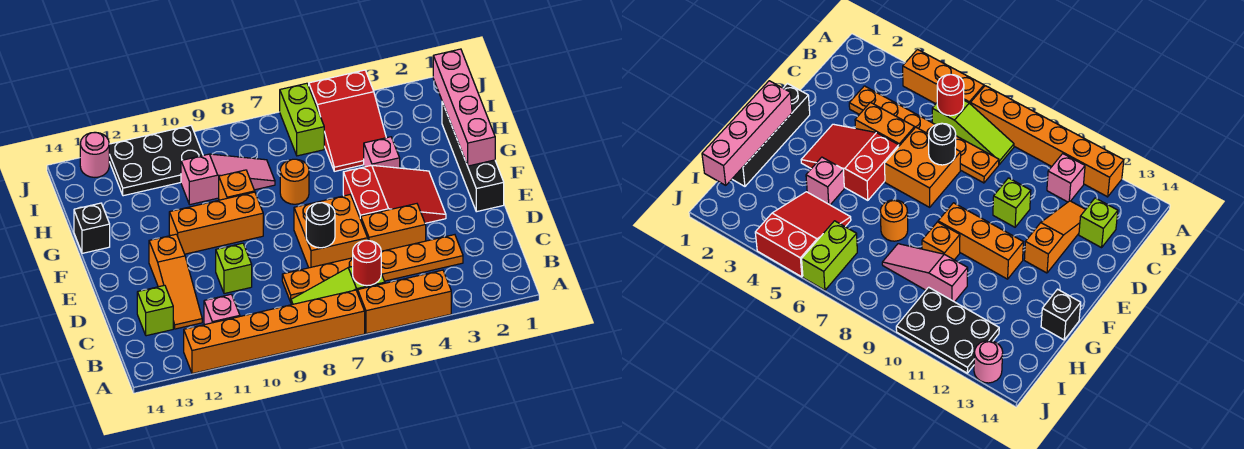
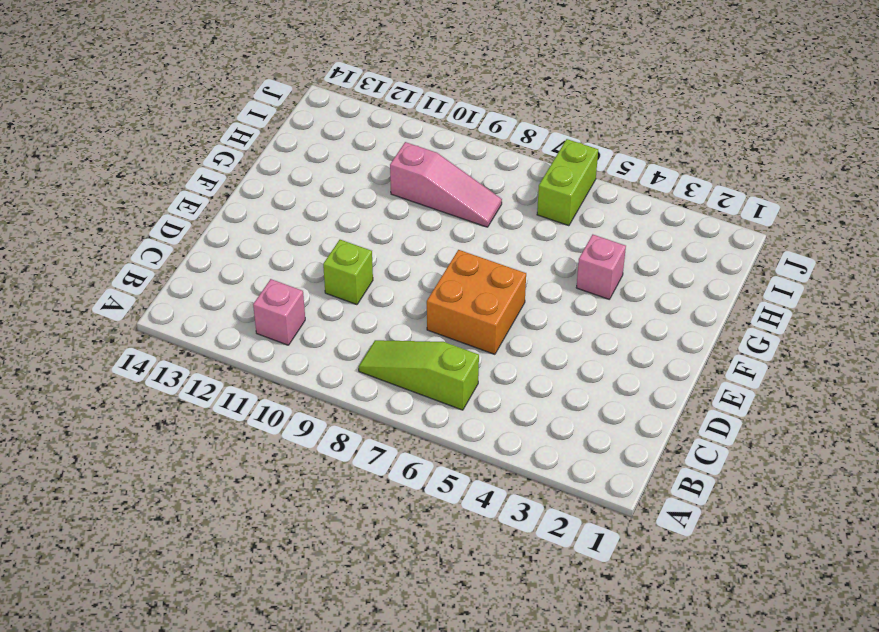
none -> orange 1x3 brick [358,270,451,334]
none -> orange 1x6 brick [184,290,365,374]
none -> orange 1x6 plate [282,235,463,302]

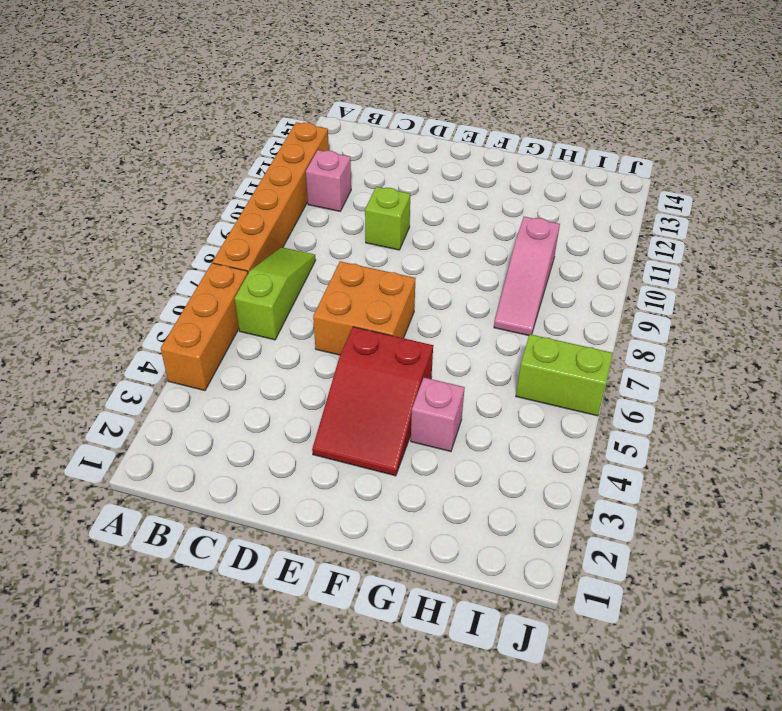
none -> orange 1x6 plate [282,235,463,302]
none -> orange 1x3 slope [149,234,202,329]
none -> lime 1x1 brick [137,285,173,336]

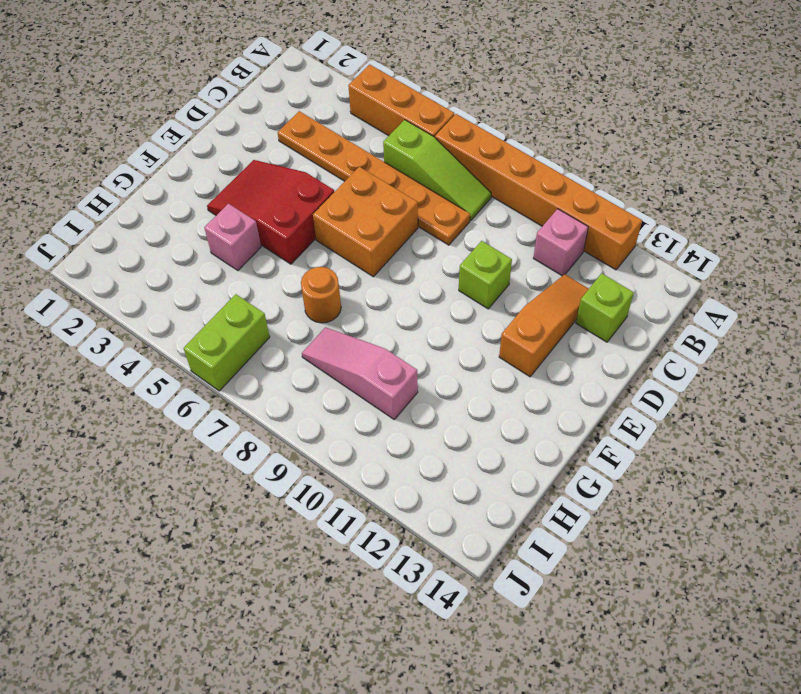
none -> orange 1x2 brick [361,204,426,251]
none -> black 1x4 brick [442,102,504,212]
none -> orange 1x3 brick [169,192,263,254]

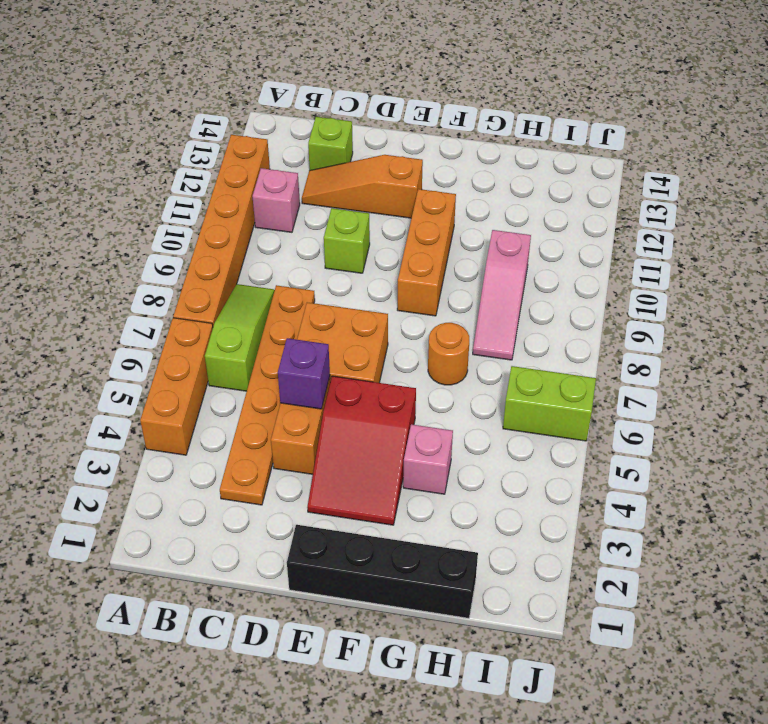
purple 1x1 brick [278,338,330,409] -> none
none -> orange 1x1 brick [219,170,255,200]
none -> black 1x1 brick [74,203,110,253]
none -> red 2x3 slope [309,70,386,171]

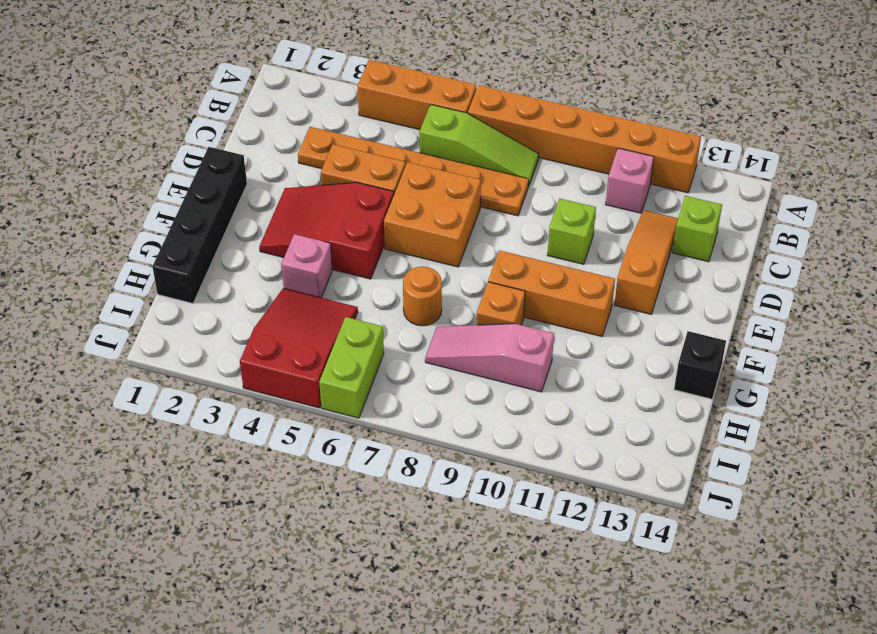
none -> black 2x3 plate [109,126,203,196]
none -> pink 1x1 round brick [80,132,109,177]
none -> red 1x1 round brick [353,240,381,286]

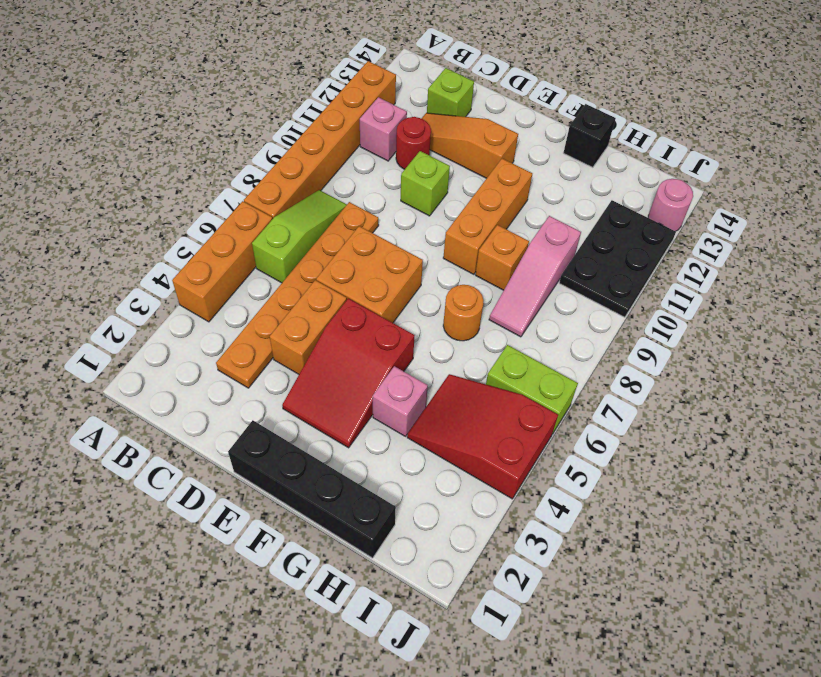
red 1x1 round brick [396,117,431,169] -> red 1x1 round brick moved to [353,240,381,286]
none -> black 1x1 round brick [306,203,335,248]
none -> pink 1x4 brick [433,49,495,166]

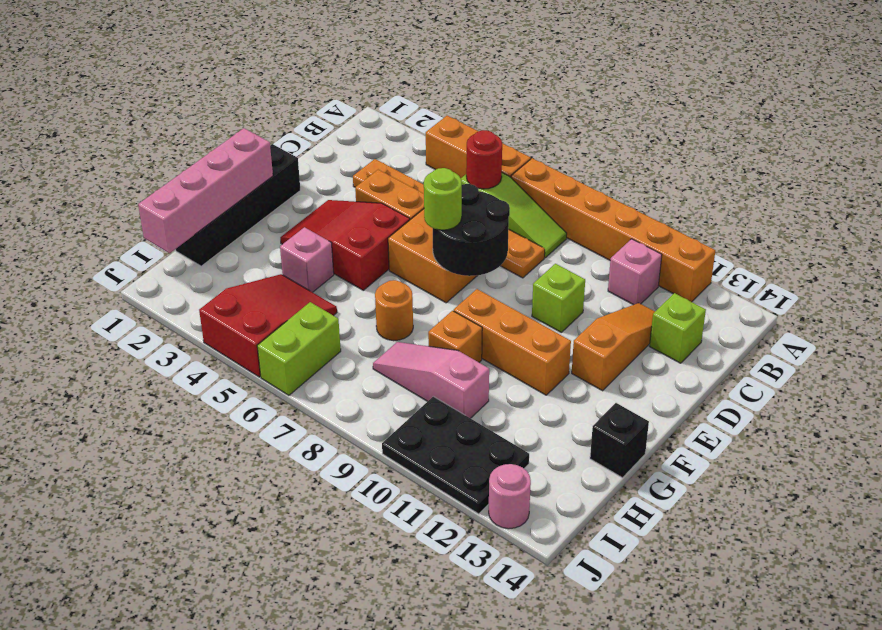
black 2x2 round brick [433,184,510,276] -> black 1x1 round brick [306,203,335,248]
lime 1x1 round brick [424,168,462,230] -> none

